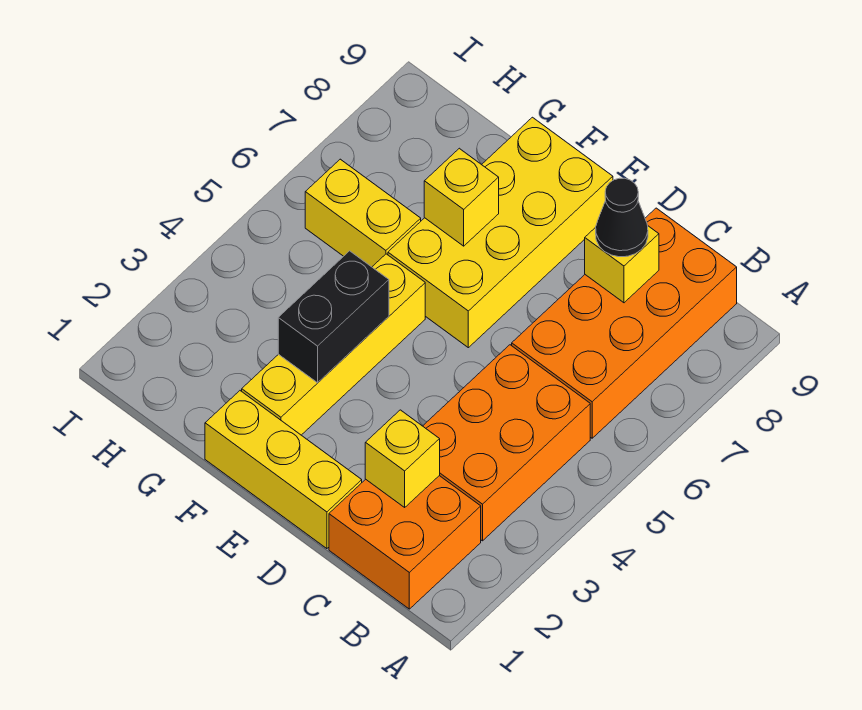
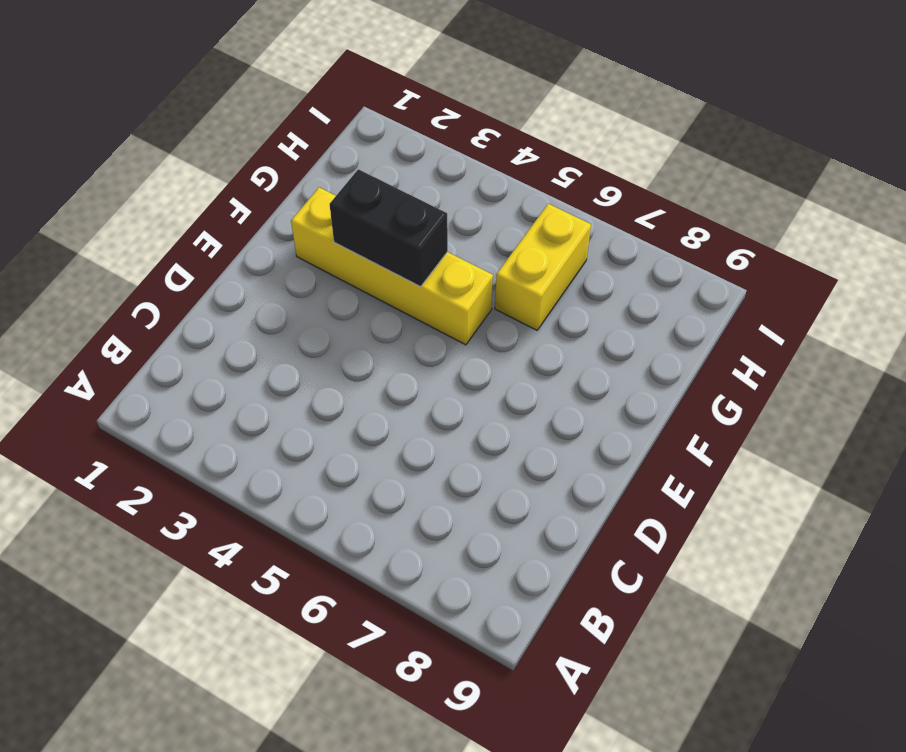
none -> orange 2x2 brick [329,476,481,609]
none -> orange 2x3 brick [423,345,590,541]
none -> orange 2x4 brick [512,208,737,438]

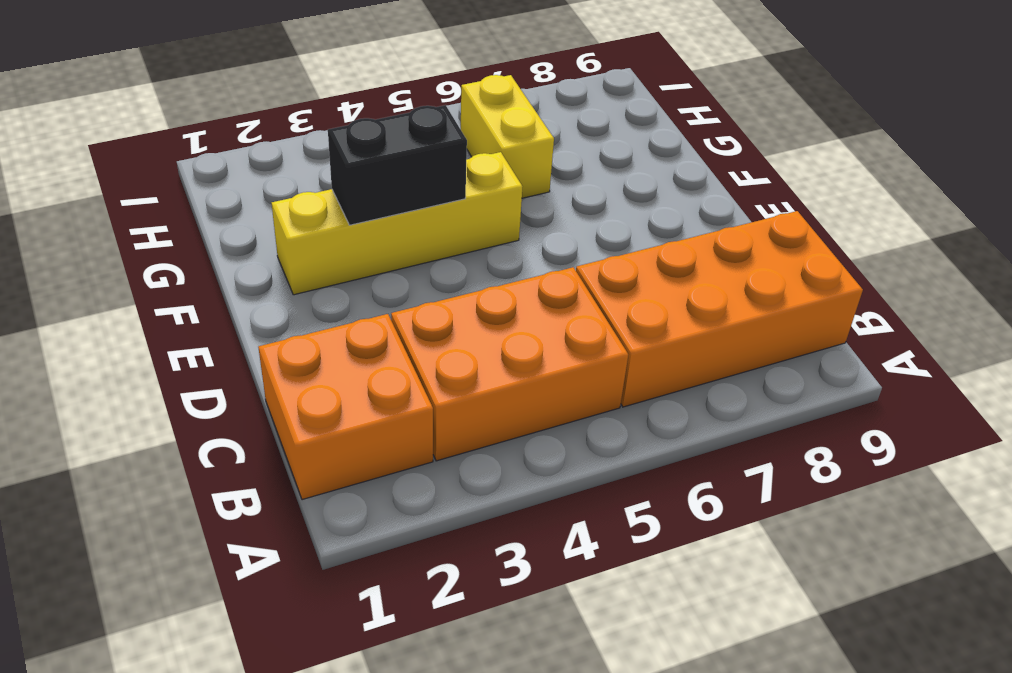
none -> yellow 1x3 brick [205,391,362,549]
none -> yellow 2x4 brick [388,117,613,348]
none -> yellow 1x1 brick [365,410,440,507]

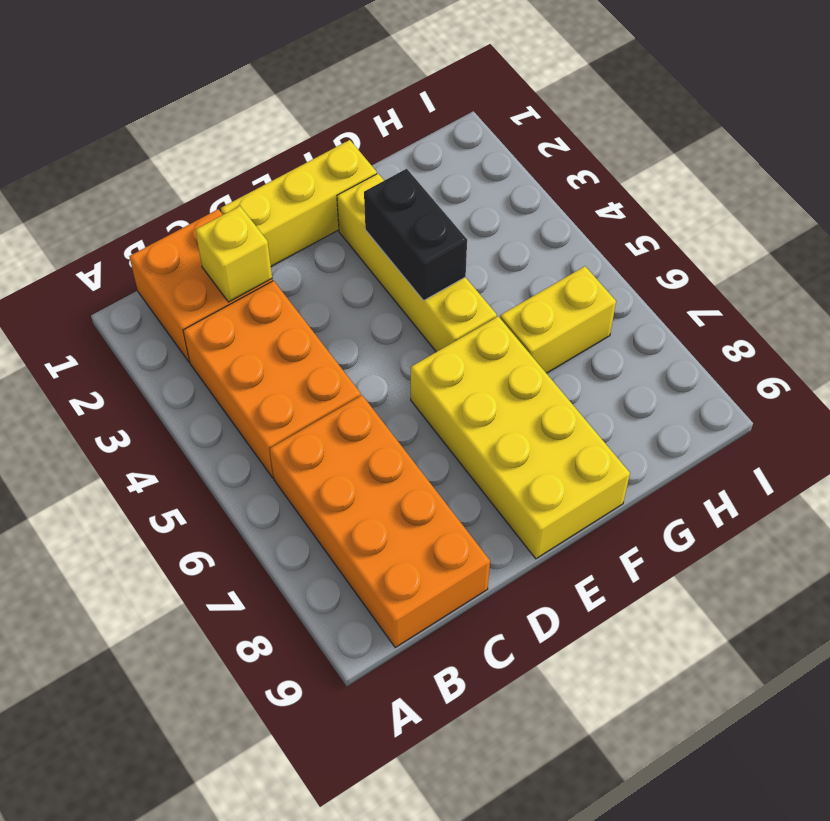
none -> yellow 1x1 brick [585,226,659,303]
none -> yellow 1x1 brick [424,148,499,246]
none -> black 1x1 cone [596,178,648,257]

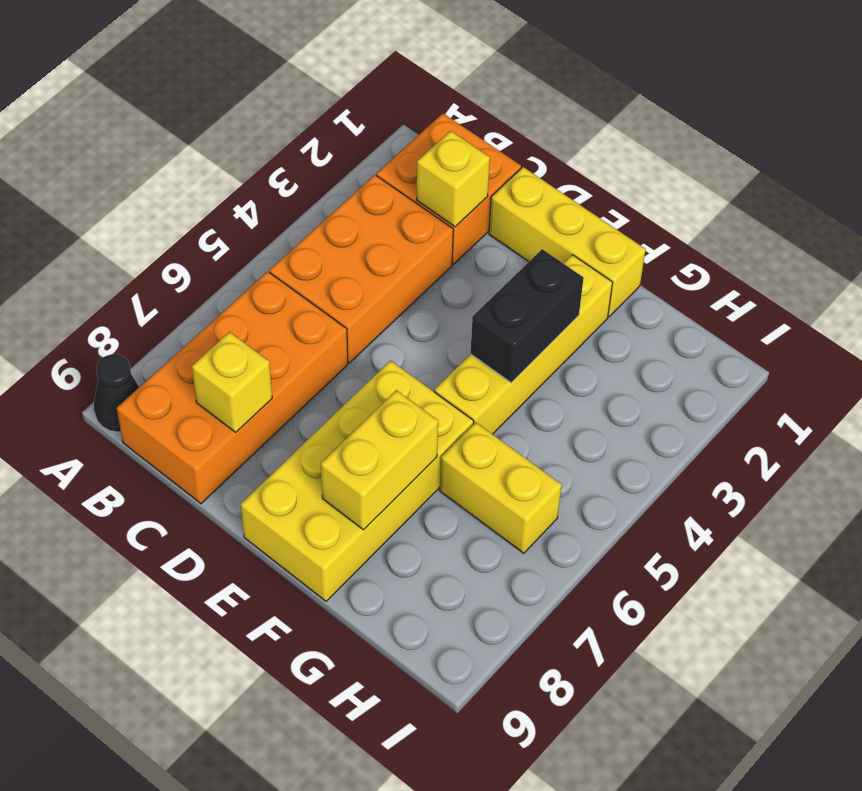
black 1x1 cone [94,354,139,432] -> black 1x1 cone moved to [596,178,648,257]
yellow 1x2 brick [321,390,438,530] -> yellow 1x1 brick [424,148,499,246]

